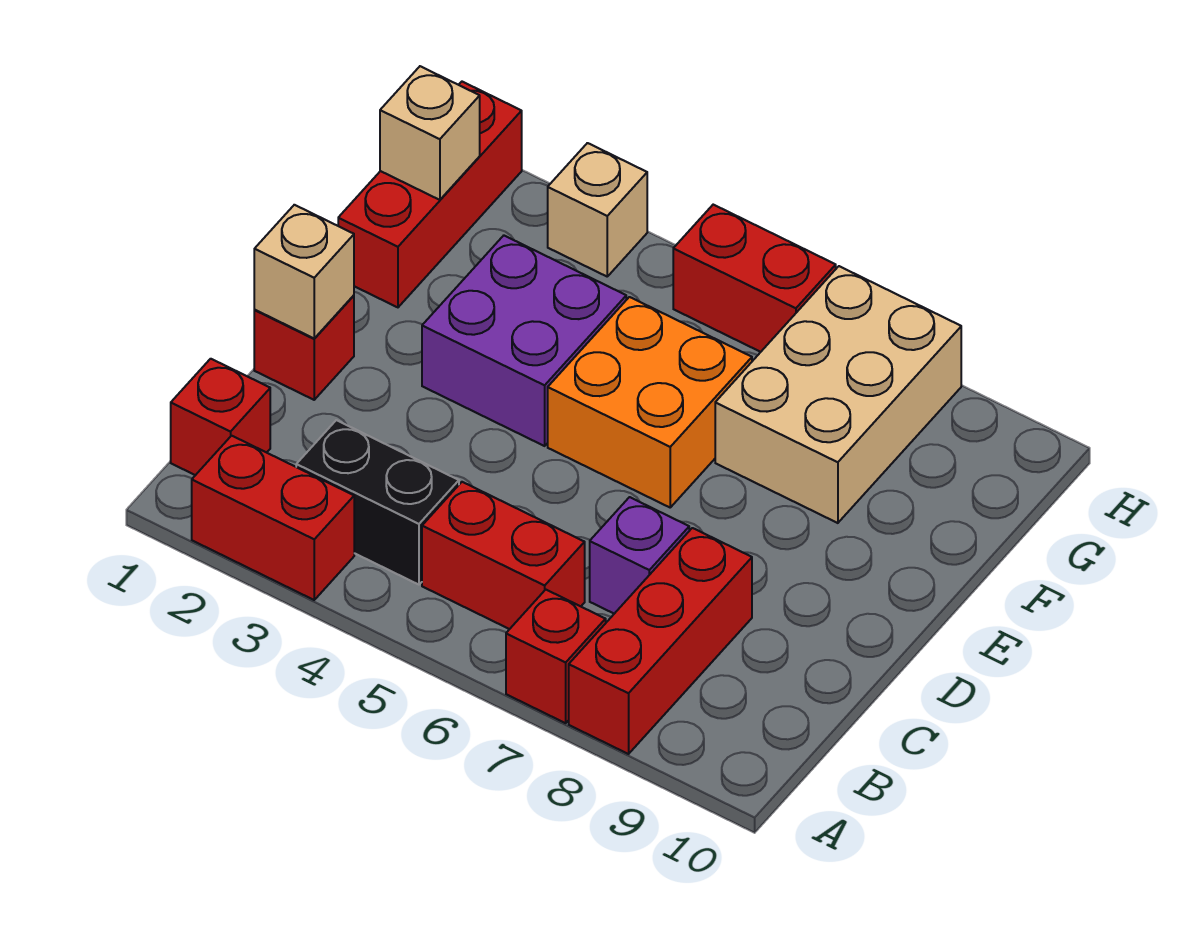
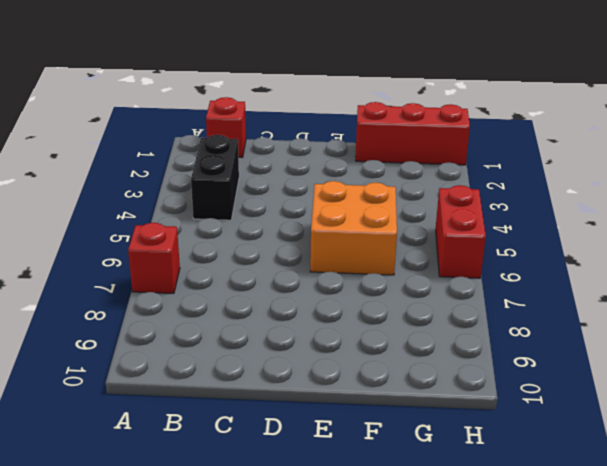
none -> red 1x2 brick [192,436,354,600]
none -> red 1x3 brick [569,528,752,754]
none -> red 1x2 brick [422,482,585,629]

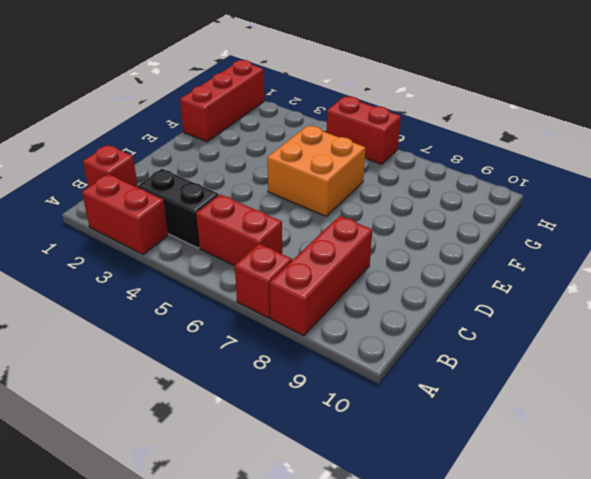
none -> purple 1x1 brick [590,497,689,614]
none -> red 1x1 brick [254,295,354,400]
none -> purple 2x2 brick [422,236,626,446]

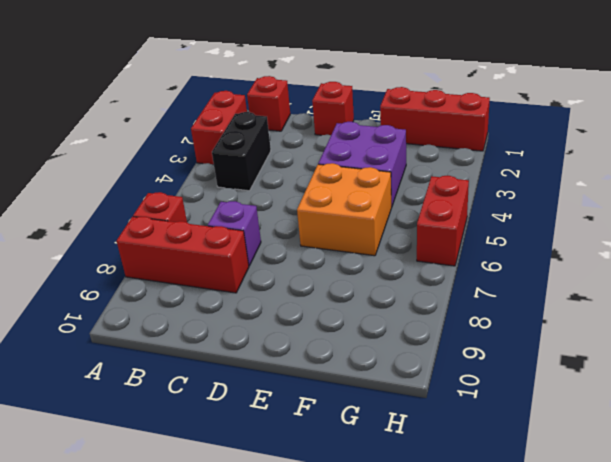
none -> red 1x2 brick [422,482,585,629]
none -> tan 2x3 brick [715,266,961,523]
none -> tan 1x1 brick [548,143,647,276]

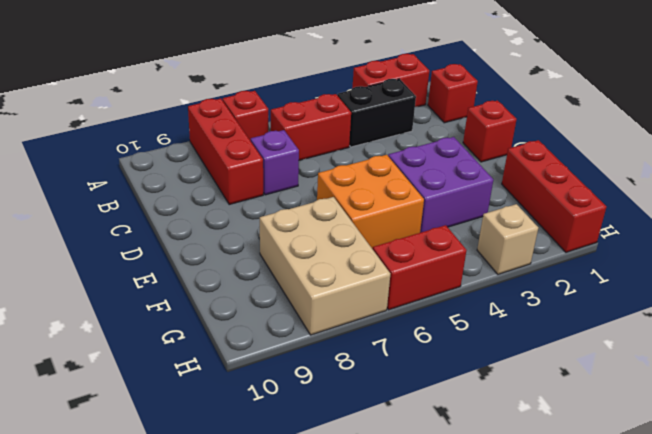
none -> tan 1x1 brick [254,205,354,338]
none -> tan 1x1 brick [380,66,480,200]

